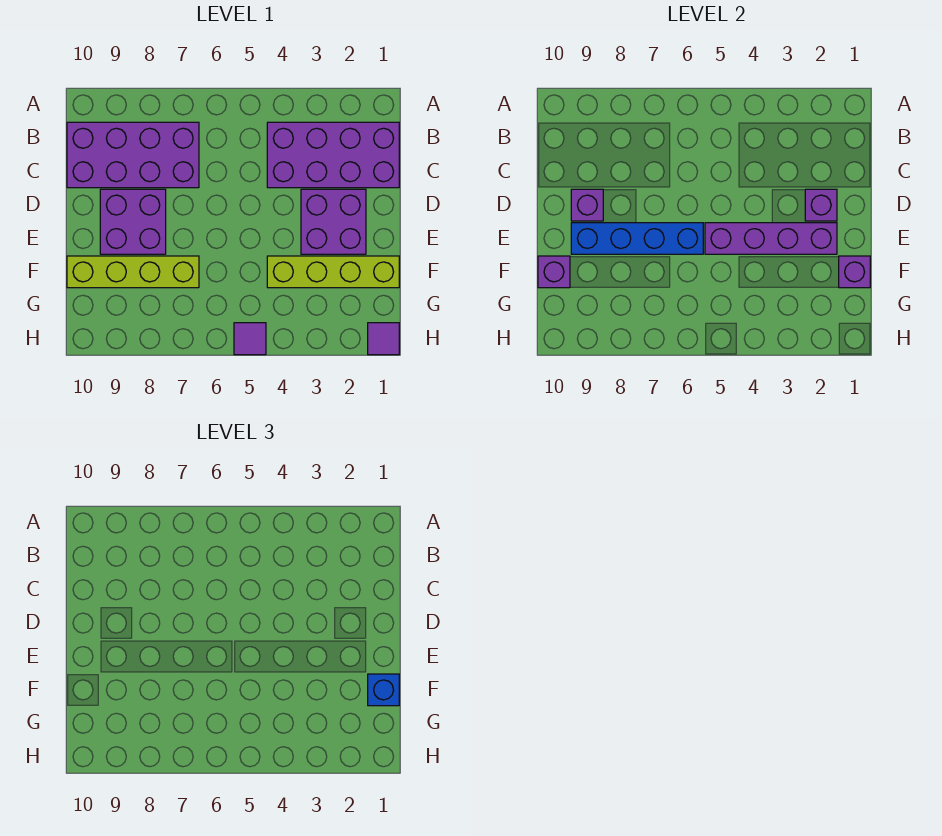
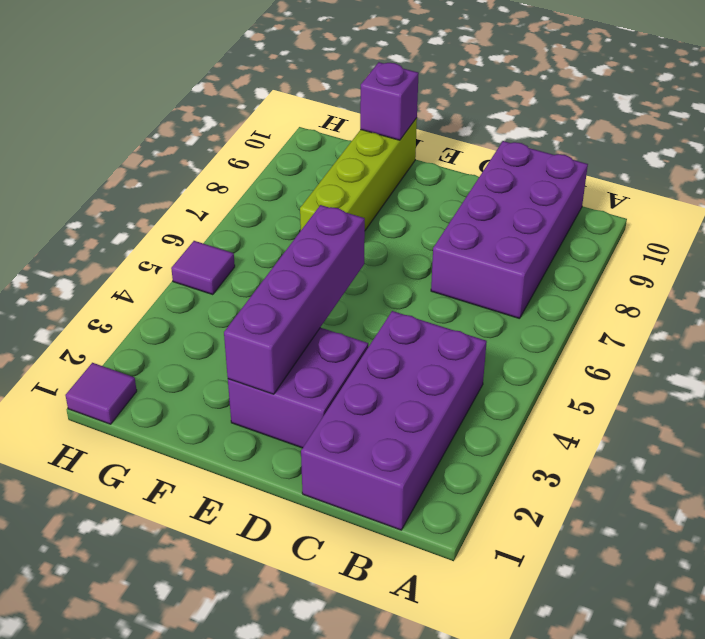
none -> purple 2x2 brick [100,189,166,254]
none -> lime 1x4 brick [267,256,399,288]
none -> purple 1x1 brick [805,189,837,221]

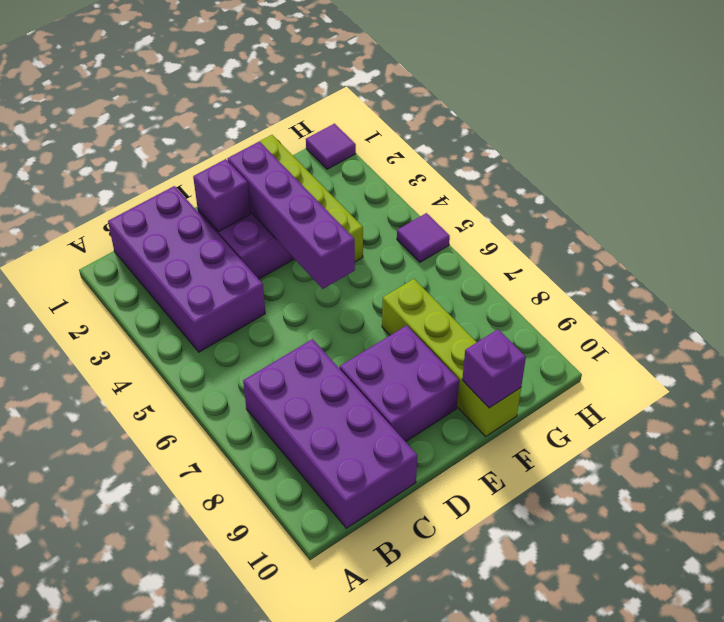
none -> purple 1x1 brick [571,189,603,221]
none -> blue 1x4 brick [571,223,703,254]
none -> purple 1x1 brick [839,256,870,288]

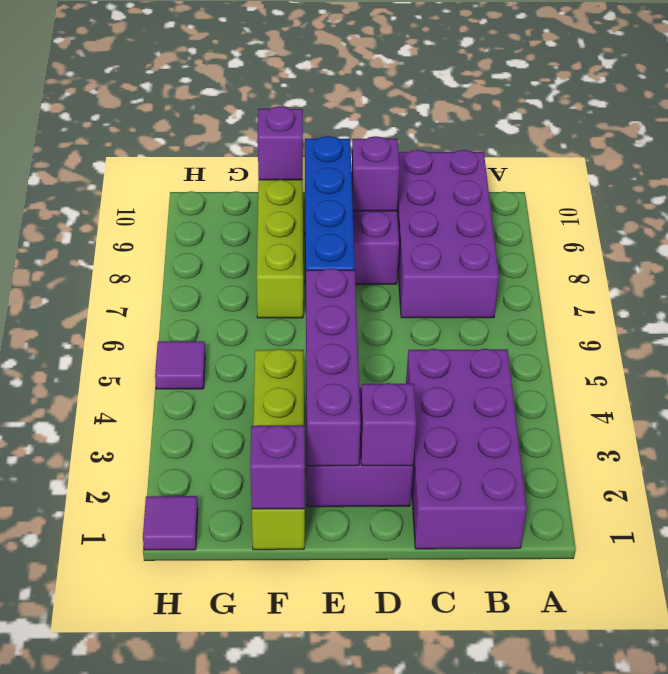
none -> blue 1x1 brick [368,674,399,706]

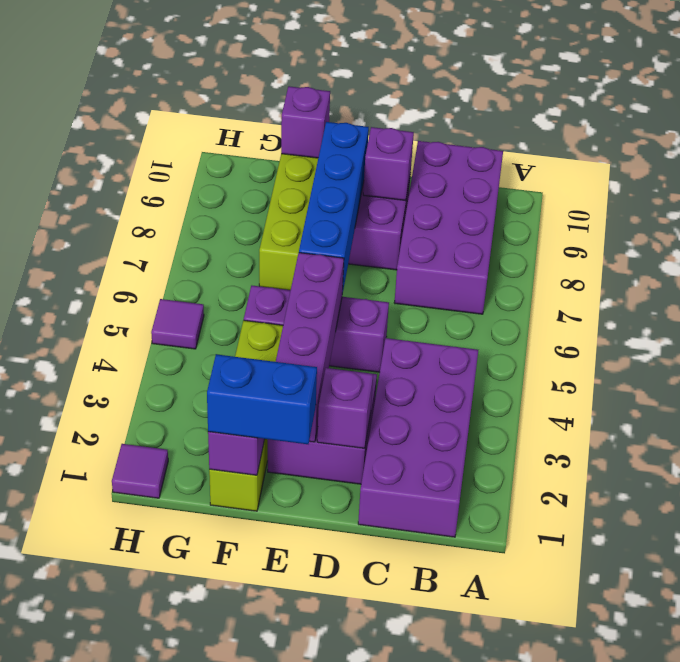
purple 1x3 brick [244,286,389,372] -> none
blue 1x2 brick [207,354,317,444] -> blue 1x1 brick [368,674,399,706]

